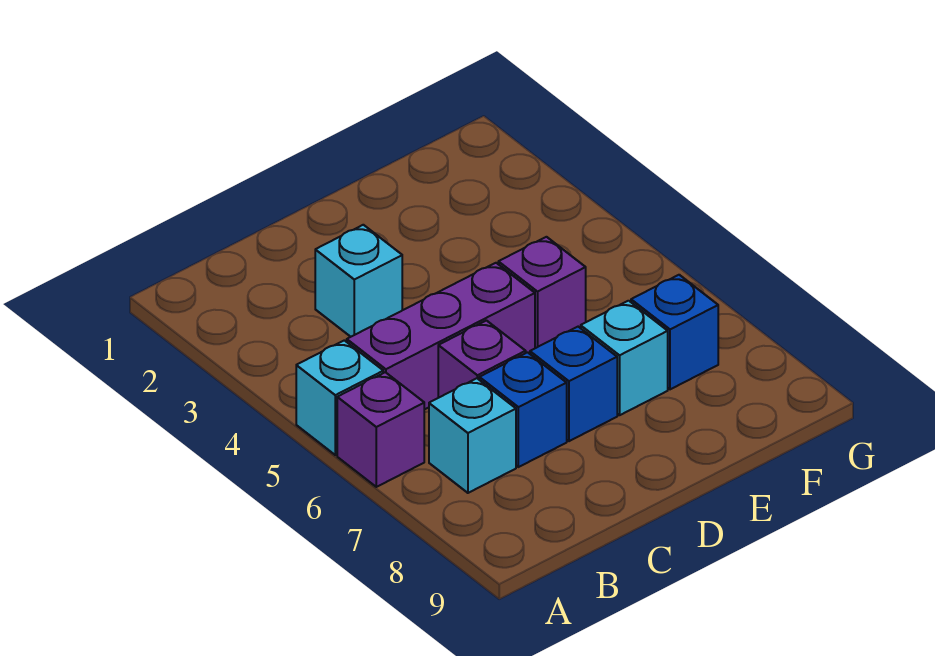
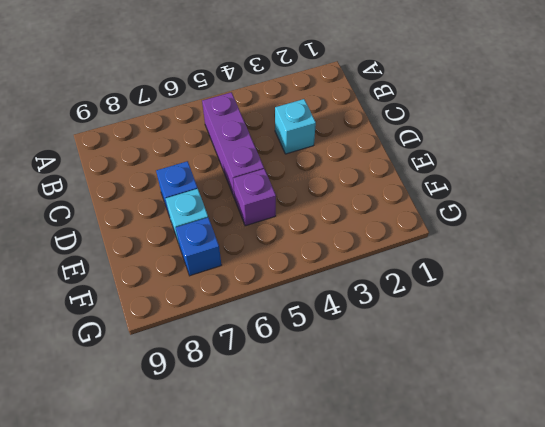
none -> cyan 1x1 brick [296,340,383,455]
none -> purple 1x1 brick [337,372,424,487]

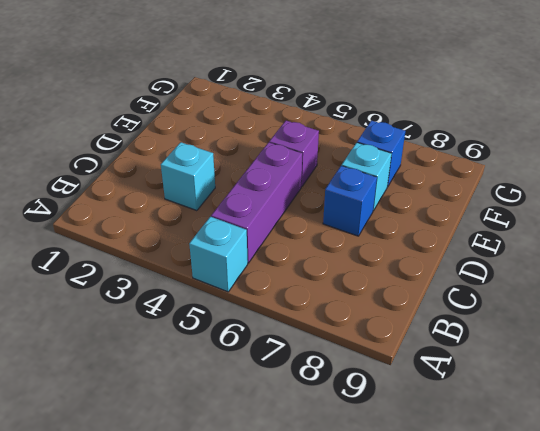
none -> purple 1x1 brick [337,372,424,487]
none -> cyan 1x1 brick [429,378,516,493]

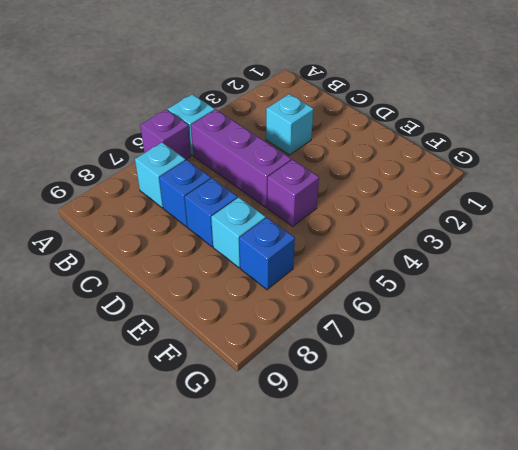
none -> purple 1x1 brick [438,321,526,398]

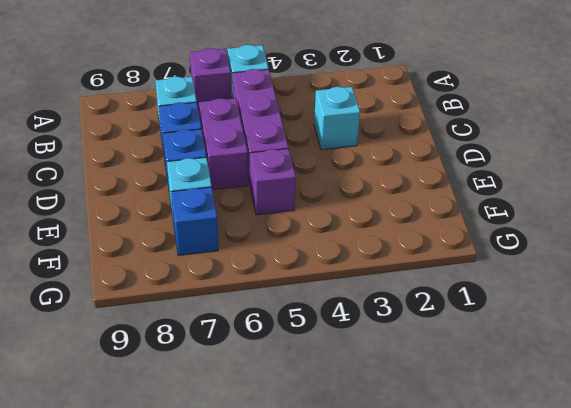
purple 1x2 brick [199,98,248,190] -> purple 1x1 brick [438,321,526,398]

